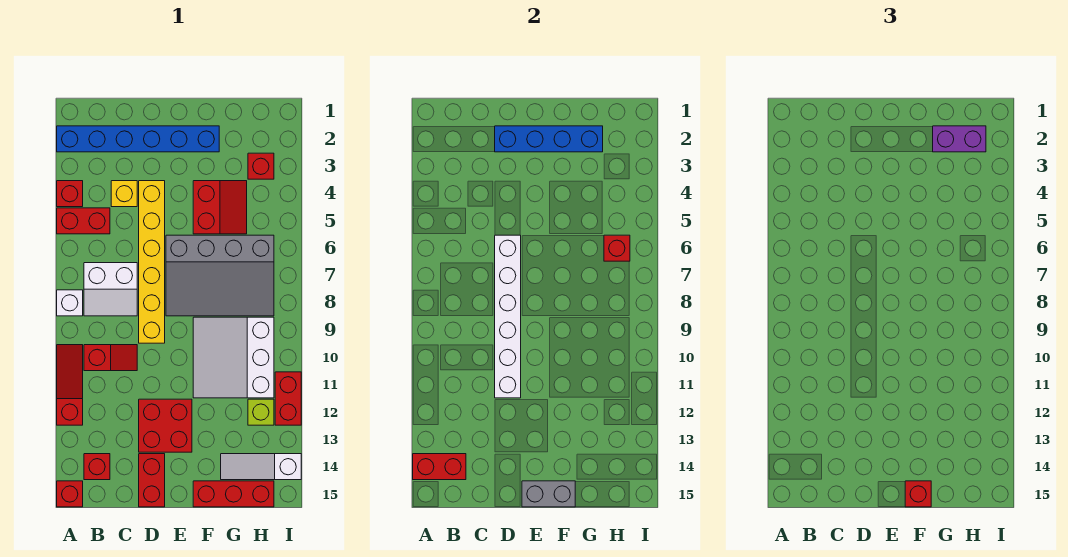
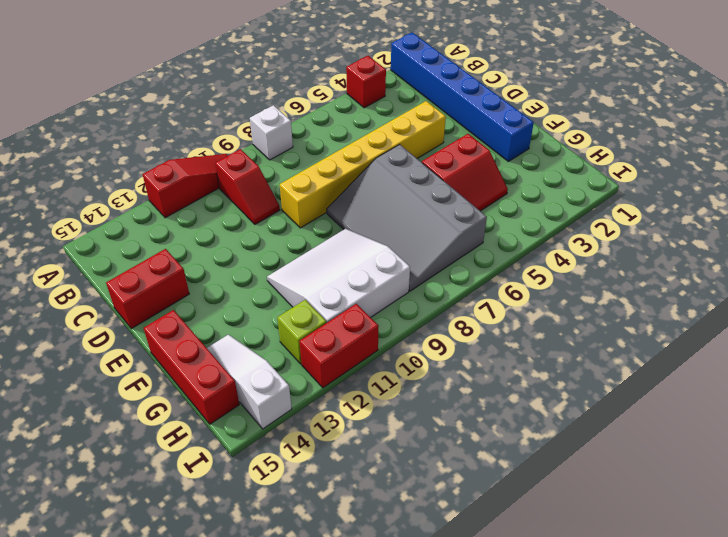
none -> red 1x2 brick [57,208,110,234]
none -> red 1x1 brick [57,481,83,507]
none -> white 2x2 slope [84,263,137,316]

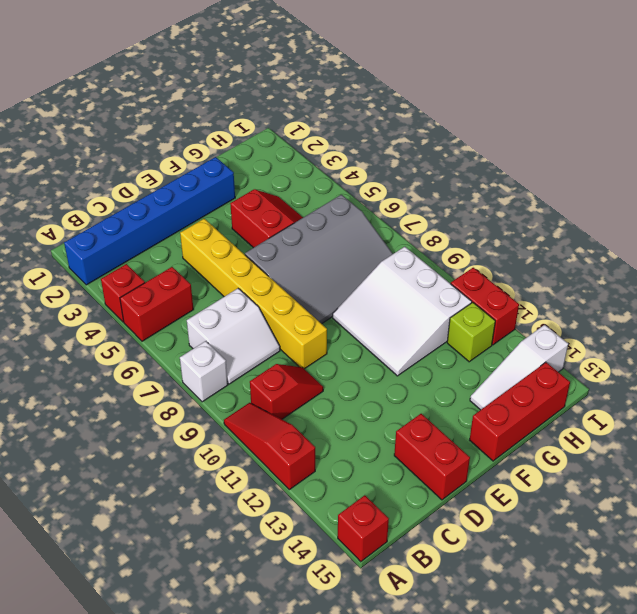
none -> red 1x1 brick [84,454,110,480]
none -> yellow 1x1 brick [111,181,137,207]
none -> red 2x2 brick [139,399,192,452]

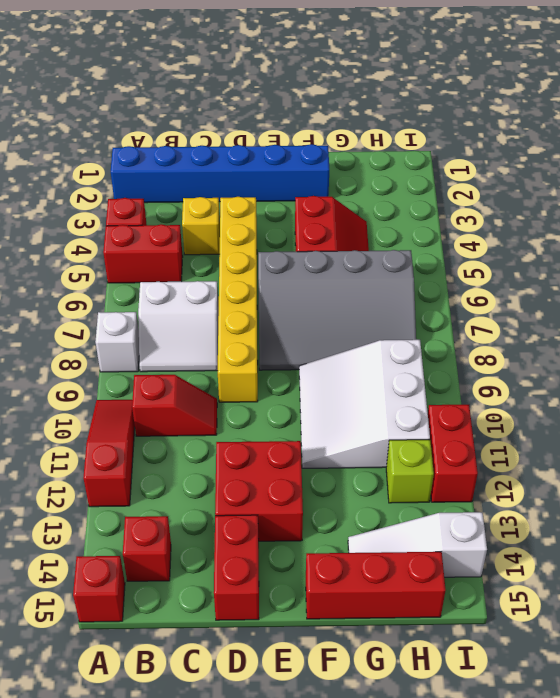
none -> red 1x1 brick [248,153,274,179]
none -> red 1x2 brick [413,454,466,480]
none -> blue 1x4 brick [495,126,603,152]

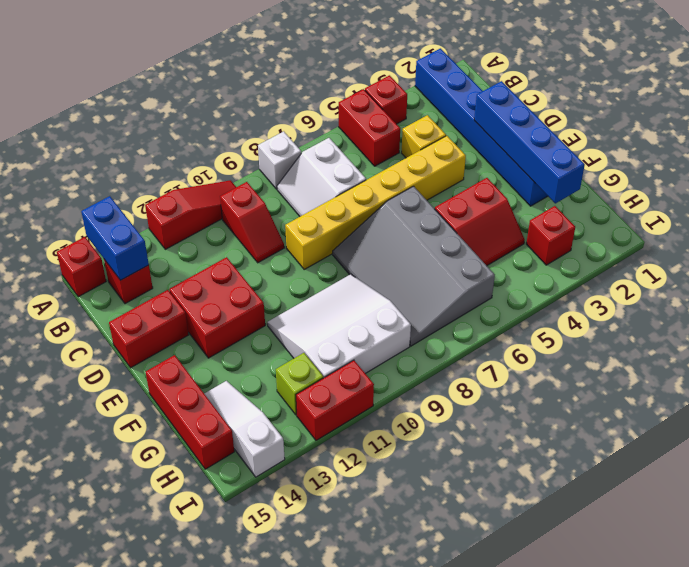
blue 1x2 brick [81,196,149,280] -> red 1x2 brick [413,454,466,480]
none -> white 1x6 brick [495,235,521,398]
none -> grey 1x2 brick [522,481,575,507]
none -> red 1x1 brick [604,235,630,261]

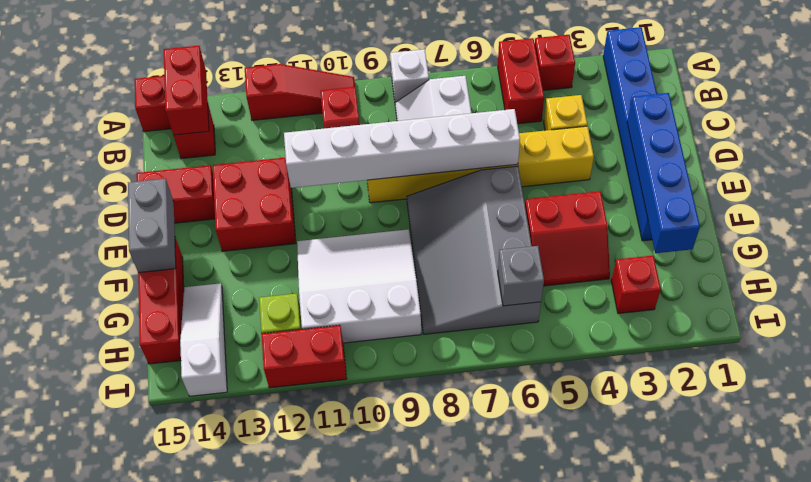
grey 1x1 brick [498,246,544,306] -> red 1x1 brick [604,235,630,261]
none -> red 1x1 brick [905,481,931,507]
none -> purple 1x2 brick [933,126,986,152]

